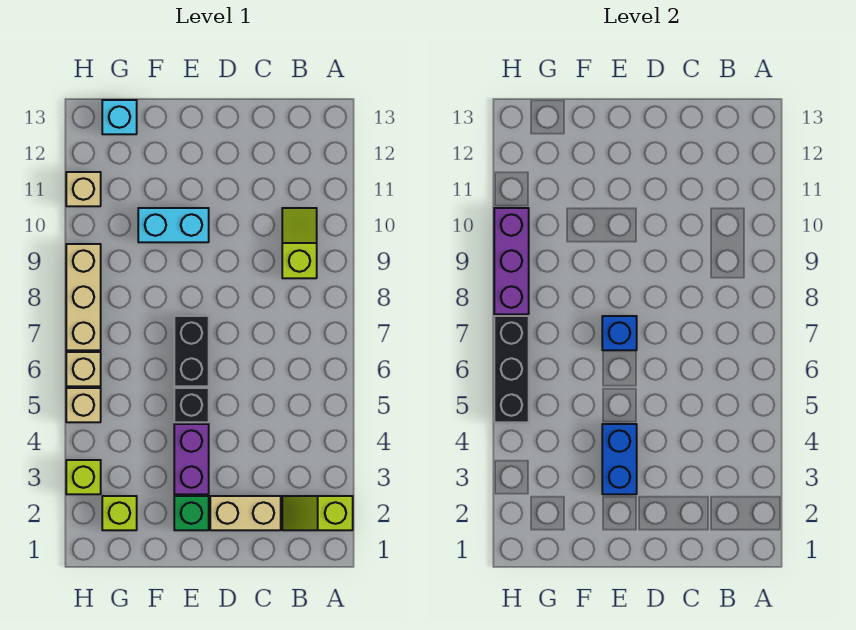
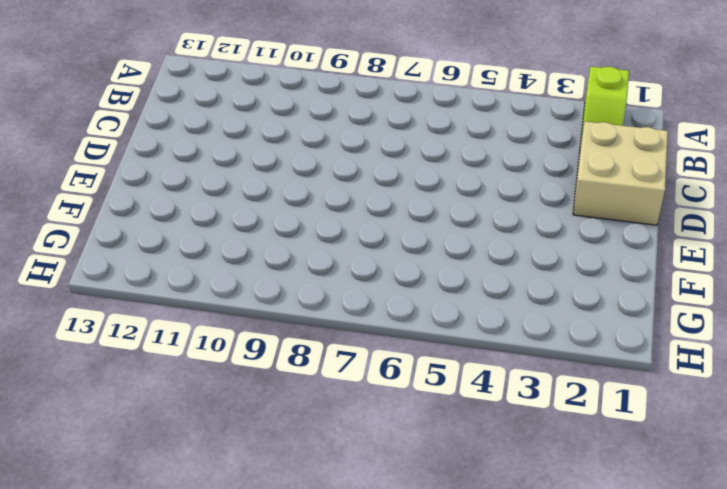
tan 2x2 brick [573,122,668,225] -> tan 1x2 brick [210,496,281,530]
none -> lime 1x2 slope [282,208,317,278]
none -> green 1x1 brick [174,496,209,530]
none -> purple 1x2 brick [174,424,209,494]

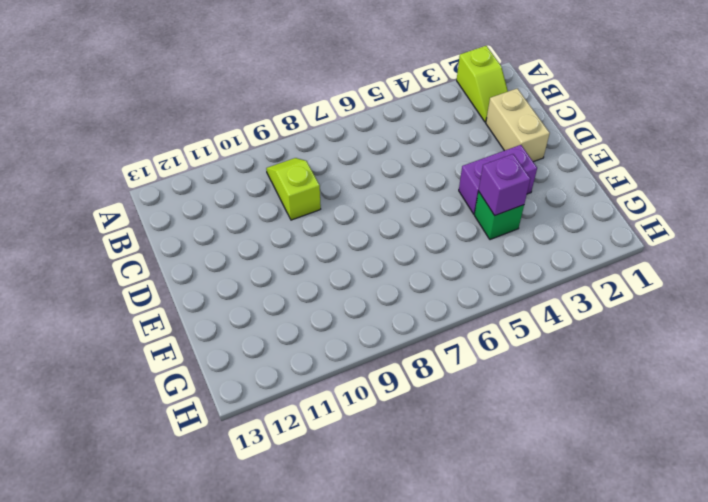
lime 1x2 slope [266,158,321,220] -> lime 1x2 slope turned to [282,208,317,278]
green 1x1 brick [474,191,524,240] -> green 1x1 brick moved to [174,496,209,530]
purple 1x1 brick [479,154,530,215] -> none
none -> black 1x1 brick [174,388,209,422]
none -> black 1x2 brick [174,316,209,386]
none -> cyan 1x2 brick [138,208,209,242]

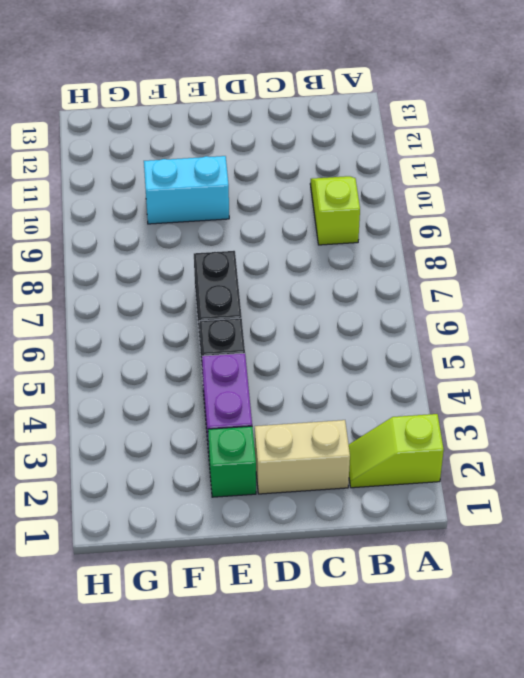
none -> lime 1x1 brick [102,496,137,530]
none -> cyan 1x1 brick [102,100,137,134]
none -> lime 1x1 brick [66,460,101,494]

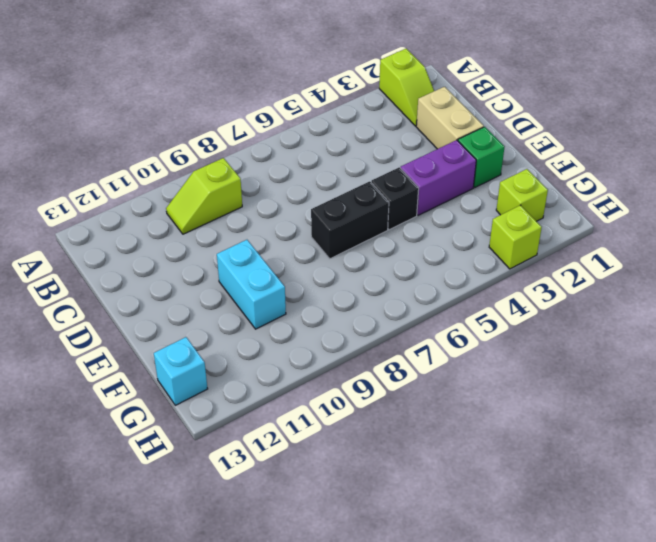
none -> tan 1x1 brick [66,388,101,422]
none -> tan 1x1 brick [66,352,101,386]
none -> tan 1x3 brick [66,244,101,350]

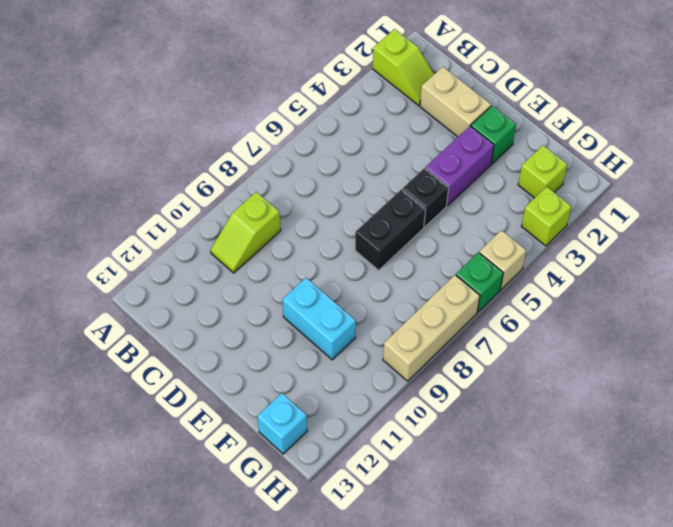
green 1x1 brick [456,252,503,312] -> tan 1x1 brick [66,352,101,386]
none -> tan 1x1 brick [66,172,101,206]
none -> blue 1x2 brick [602,424,637,494]
none -> blue 1x1 brick [602,316,637,350]

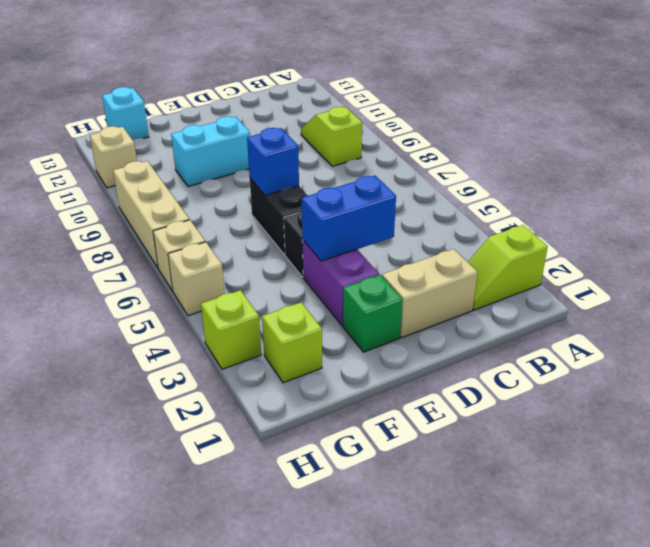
blue 1x2 brick [302,176,396,261] -> blue 1x2 brick turned to [602,424,637,494]
none -> black 1x3 brick [494,316,529,422]
none -> purple 1x3 brick [494,208,529,314]

